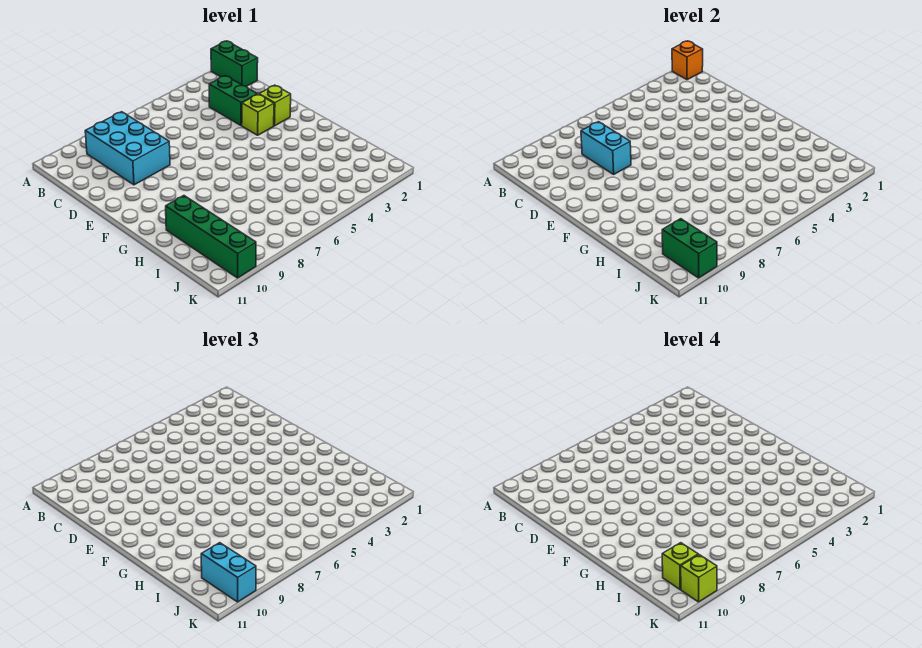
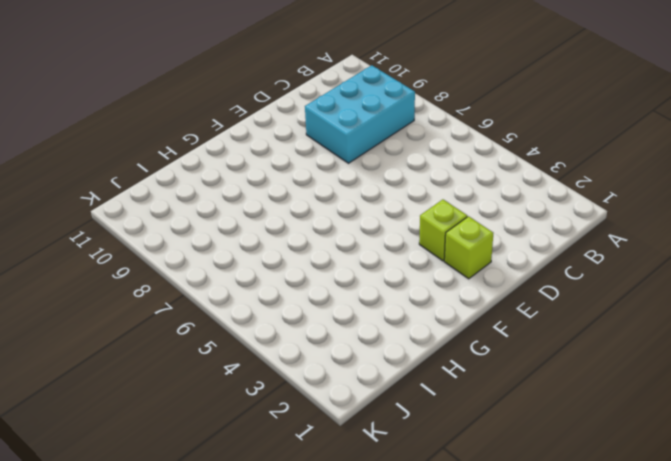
none -> green 1x2 brick [211,41,258,87]
none -> green 1x2 brick [209,76,257,125]
none -> green 1x4 brick [166,196,256,278]

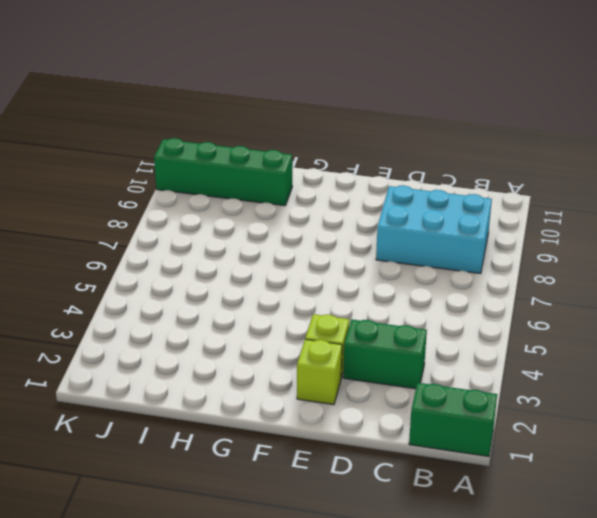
none -> orange 1x1 brick [672,41,703,80]
none -> cyan 1x2 brick [581,122,631,174]
none -> green 1x2 brick [662,219,717,278]

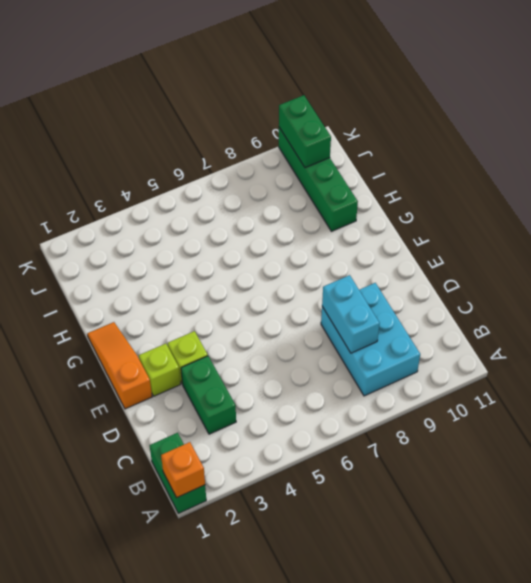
orange 1x3 slope [87,322,152,409] -> none
none -> cyan 1x2 brick [201,543,256,602]
none -> lime 1x1 brick [662,543,698,589]
none -> lime 1x1 brick [681,555,717,602]

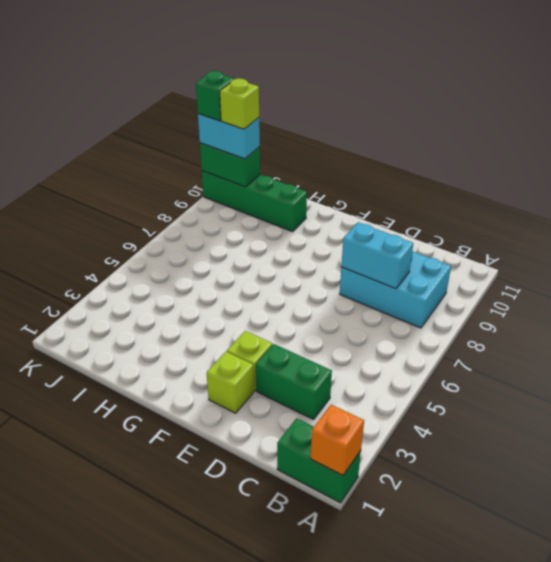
green 1x1 brick [196,71,234,121] -> lime 1x1 brick [681,555,717,602]

